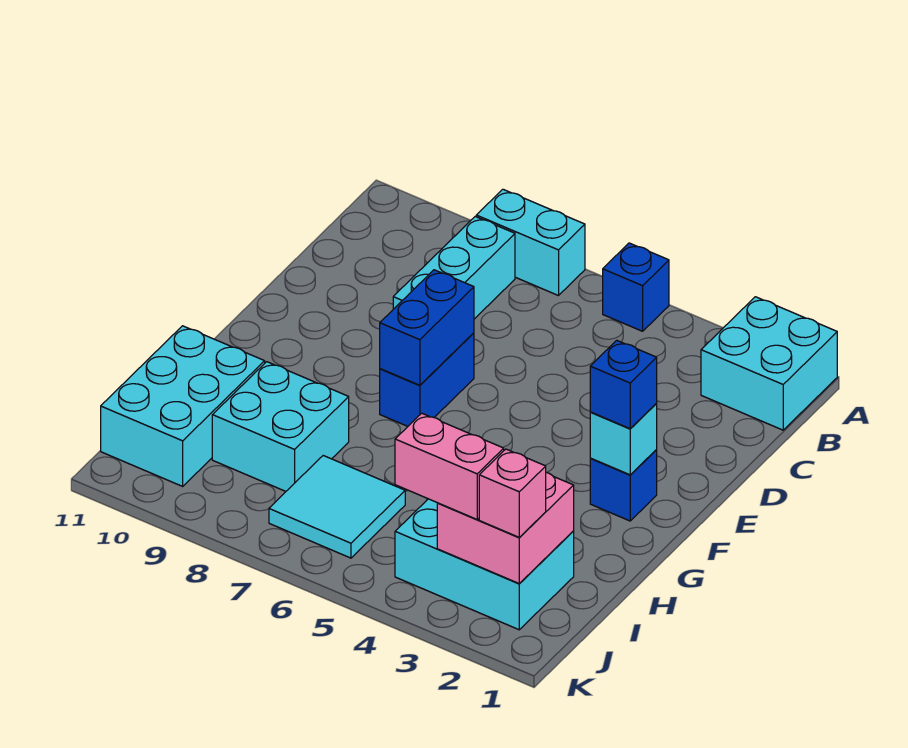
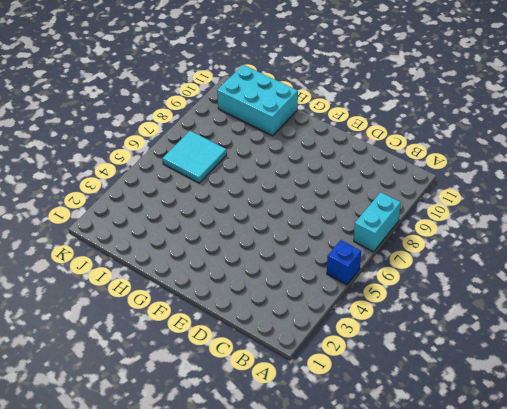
none -> cyan 2x2 brick [701,297,837,430]
none -> cyan 1x3 brick [393,217,515,319]
none -> blue 1x2 brick [380,333,474,426]

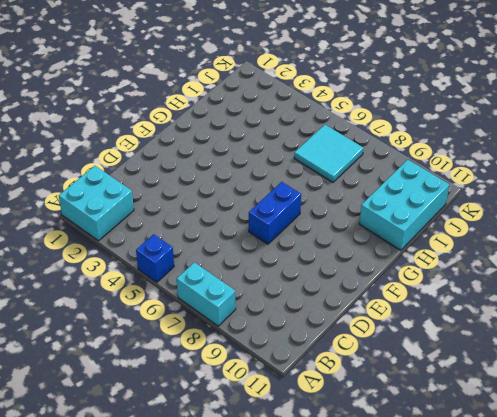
none -> cyan 1x3 brick [393,217,515,319]
none -> blue 1x1 brick [590,450,657,521]
none -> cyan 2x2 brick [212,362,349,491]

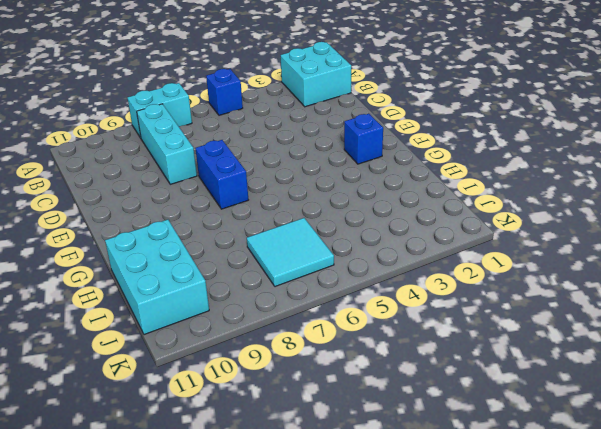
none -> cyan 2x2 brick [212,362,349,491]
none -> cyan 2x3 brick [395,499,574,630]
none -> blue 1x2 brick [380,270,474,385]

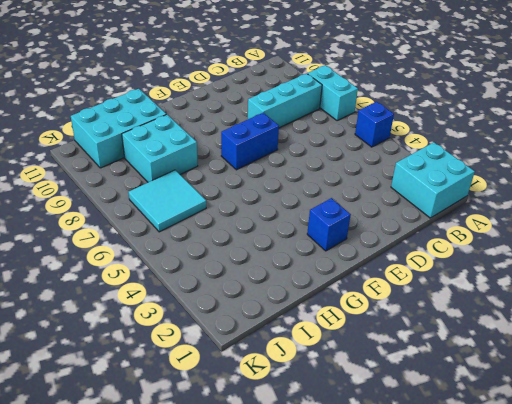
none -> cyan 2x3 brick [395,499,574,630]
none -> blue 1x2 brick [380,270,474,385]
none -> cyan 1x1 brick [590,404,657,475]

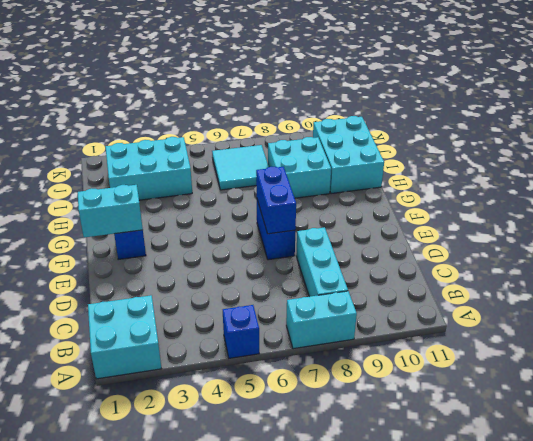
cyan 1x2 brick [78,185,143,237] -> cyan 1x1 brick [590,404,657,475]
none -> pink 2x2 brick [437,472,574,584]
none -> blue 1x1 brick [590,340,657,429]
none -> pink 1x1 brick [479,449,546,537]

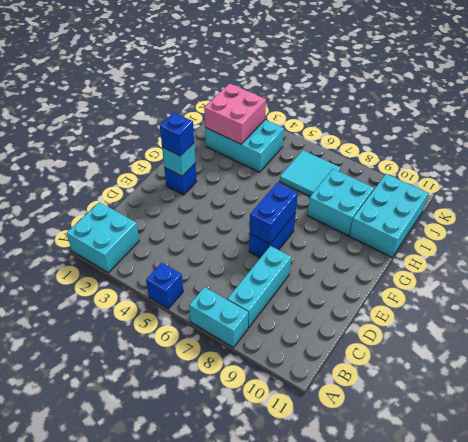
none -> pink 1x1 brick [479,449,546,537]
none -> pink 1x2 brick [395,413,504,519]

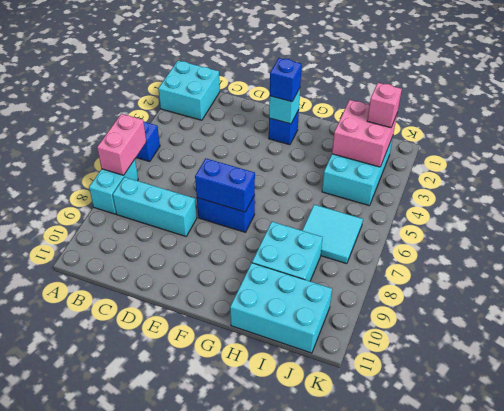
pink 1x2 brick [97,114,146,175] -> pink 1x2 brick moved to [395,413,504,519]

